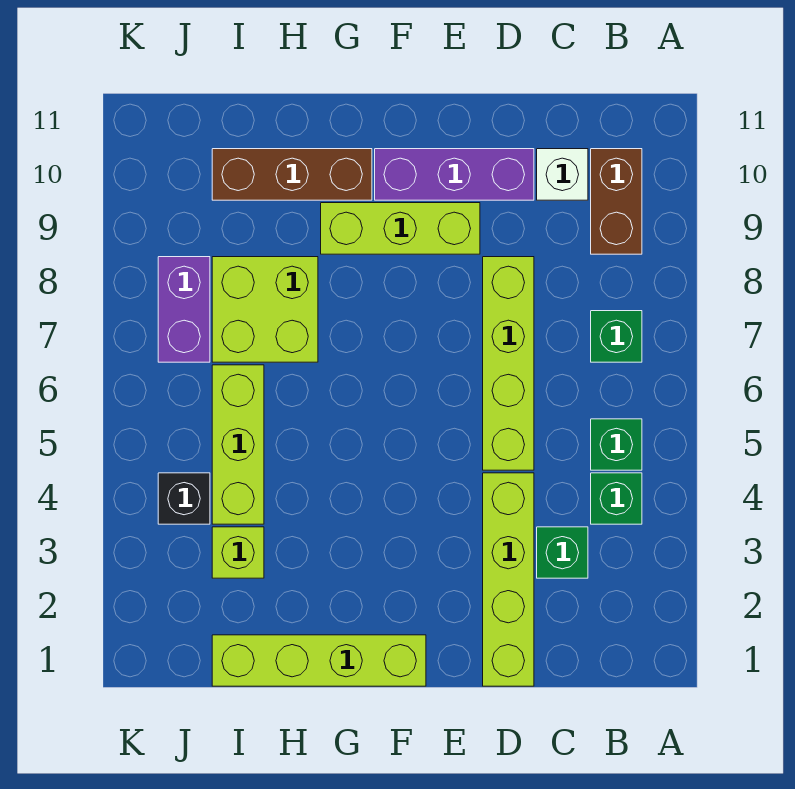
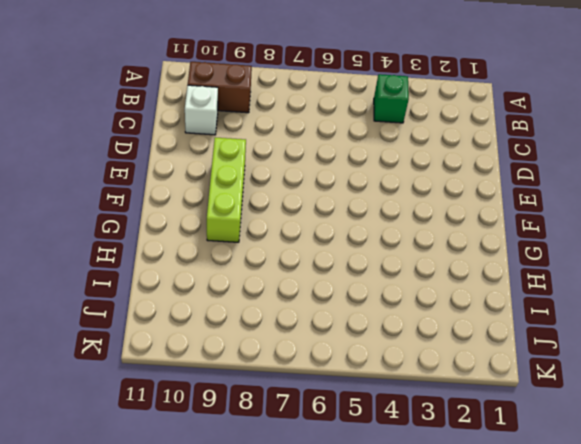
none -> green 1x1 brick [591,419,642,470]
none -> green 1x1 brick [591,311,642,362]
none -> green 1x1 brick [537,527,588,578]

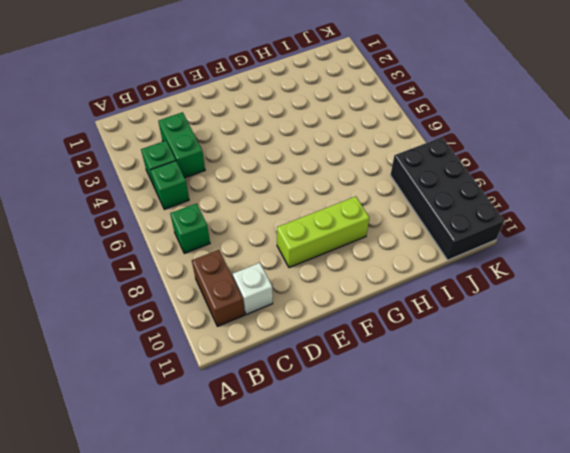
green 1x2 brick [158,112,205,178] -> green 1x1 brick [537,527,588,578]
black 2x4 brick [390,137,504,260] -> purple 1x2 brick [158,257,210,362]
none -> lime 1x4 brick [483,473,534,686]
none -> lime 1x4 brick [483,257,534,470]
none -> purple 1x3 brick [375,149,534,200]

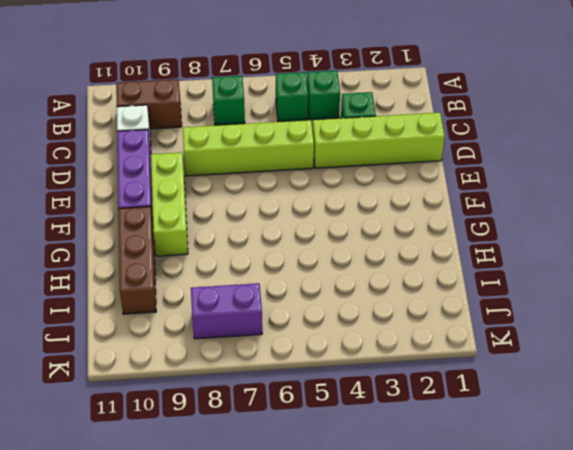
none -> lime 1x4 brick [212,635,426,686]
none -> lime 2x2 brick [212,257,318,362]
none -> lime 1x1 brick [212,527,264,578]

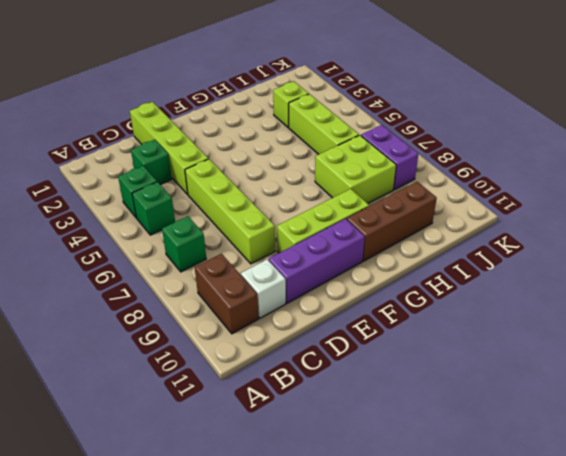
none -> lime 1x4 brick [212,635,426,686]
none -> black 1x1 brick [158,473,210,524]

